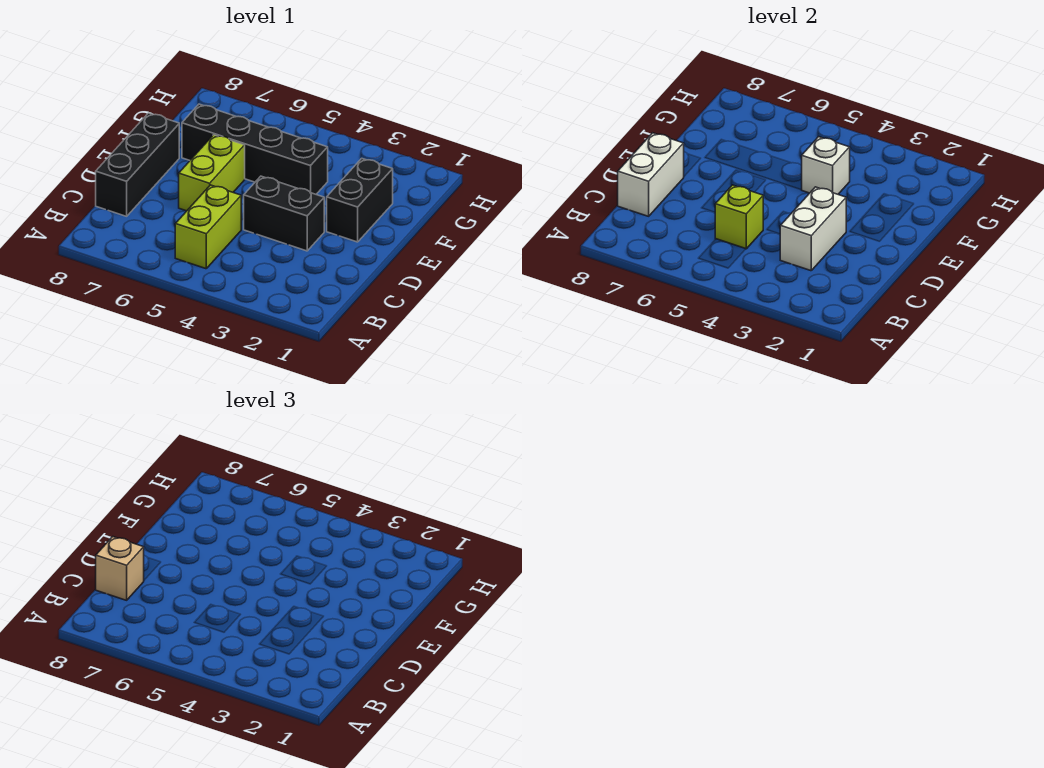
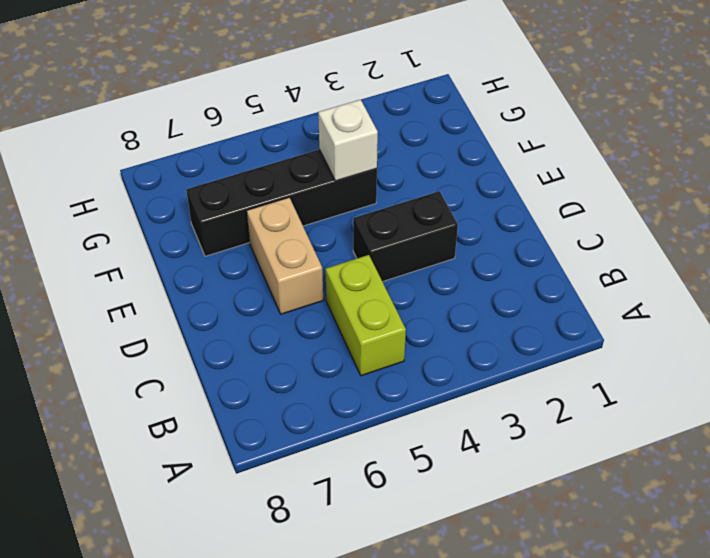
tan 1x2 brick [247,198,323,314] -> lime 1x2 brick [179,135,245,211]
none -> black 1x3 brick [96,113,179,216]
none -> black 1x2 brick [327,158,393,242]

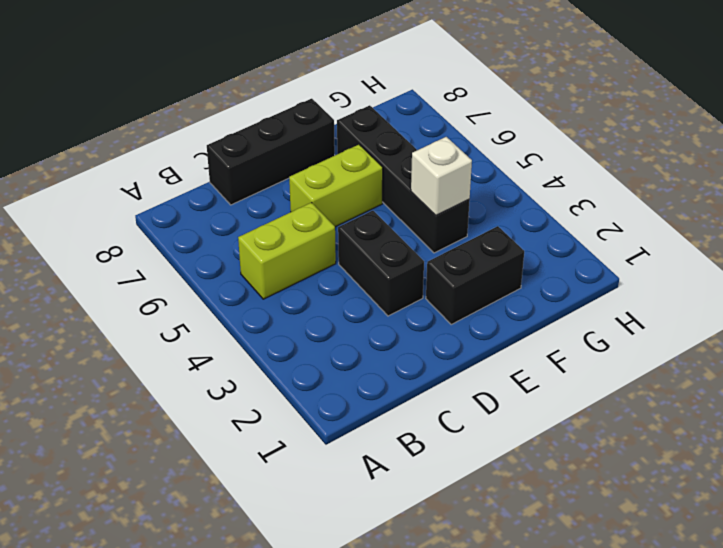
none -> white 1x2 brick [780,187,846,271]
none -> lime 1x1 brick [715,185,763,249]

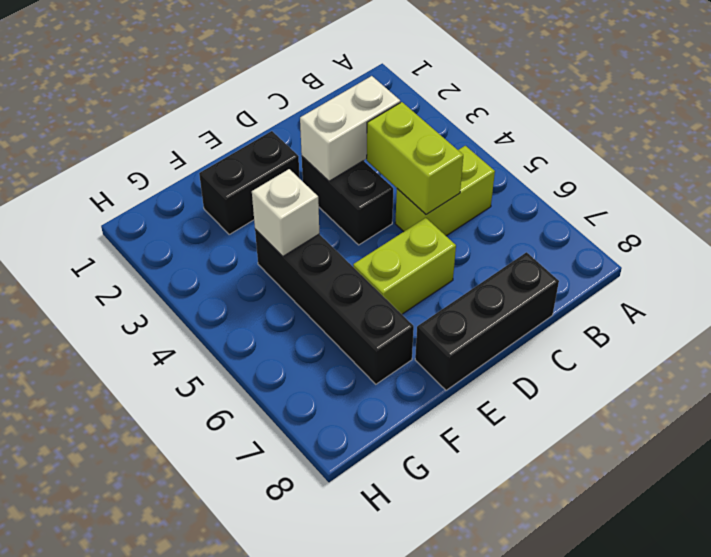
lime 1x2 brick [367,102,463,215] -> lime 1x1 brick [715,185,763,249]
none -> white 1x2 brick [618,133,684,216]
none -> tan 1x1 brick [96,537,144,600]

